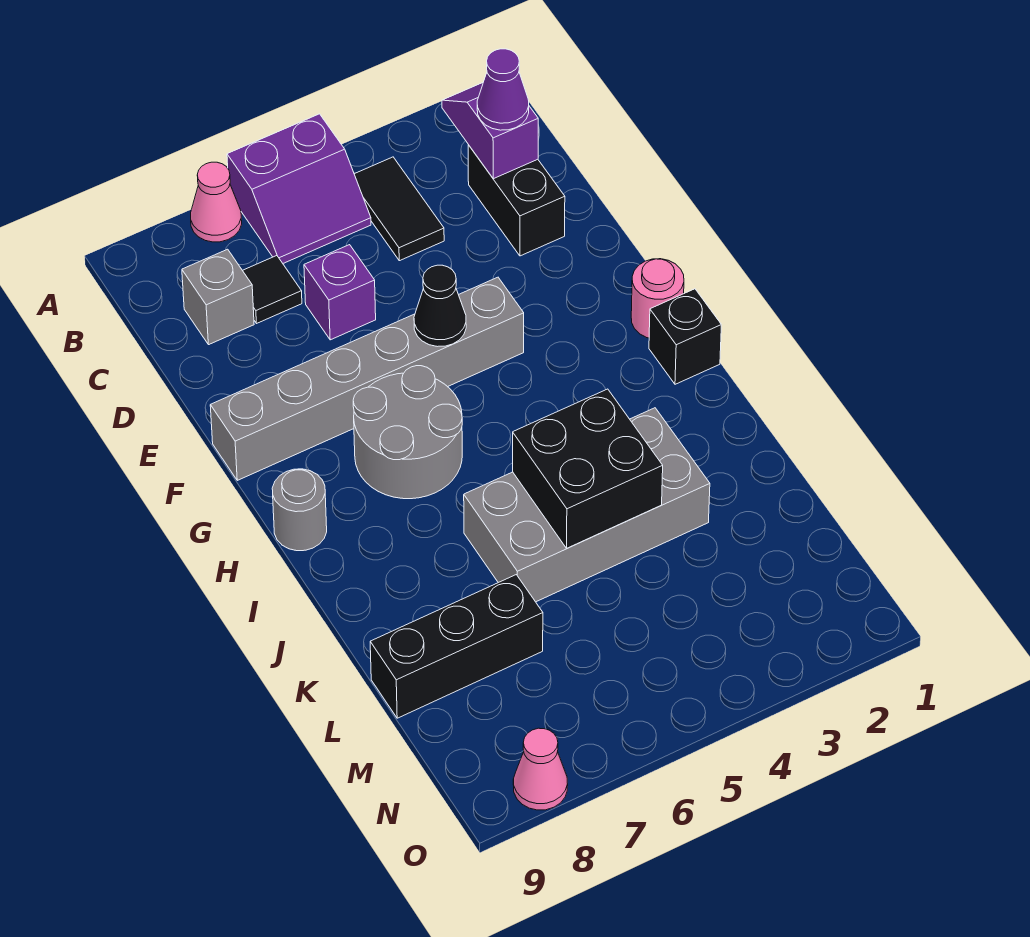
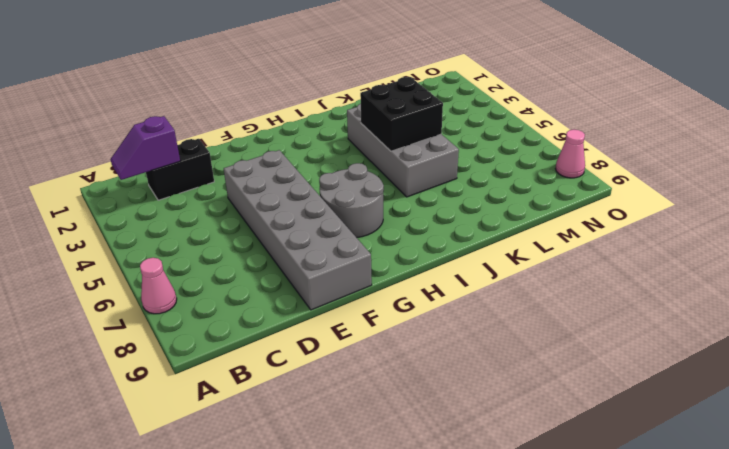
grey 2x6 brick [224,150,372,310] -> grey 1x6 brick [210,277,524,480]
none -> purple 2x2 slope [227,114,371,263]
none -> black 1x2 tile [354,157,444,261]
none -> black 1x1 tile [243,256,302,324]

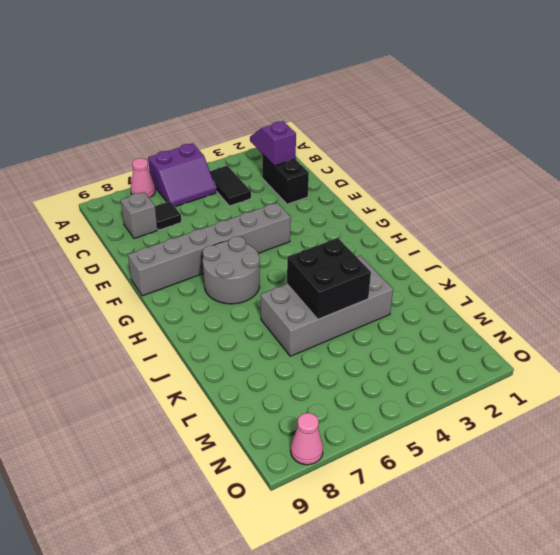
none -> purple 1x1 brick [304,245,376,340]
none -> pink 1x1 round brick [631,259,684,338]
none -> black 1x1 brick [649,289,721,384]

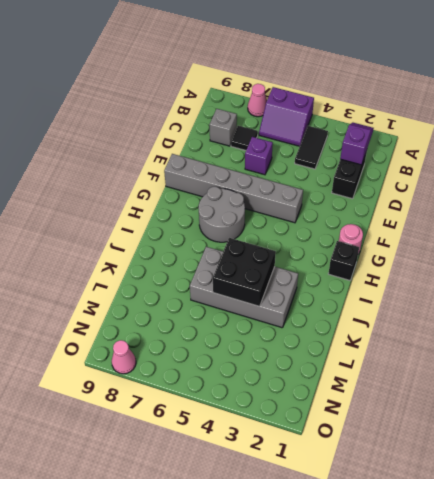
none -> grey 1x1 round brick [272,469,327,551]
none -> black 1x3 brick [370,575,543,718]
none -> black 1x1 cone [414,265,466,347]

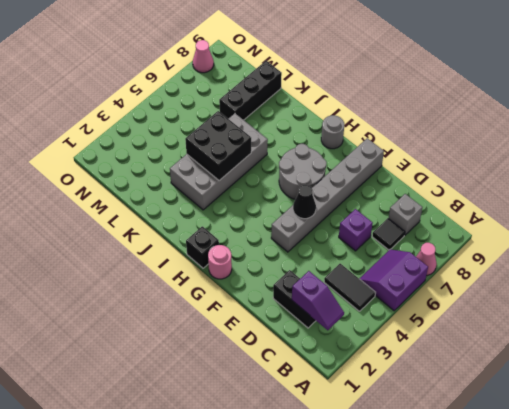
none -> purple 1x1 cone [477,49,529,130]

